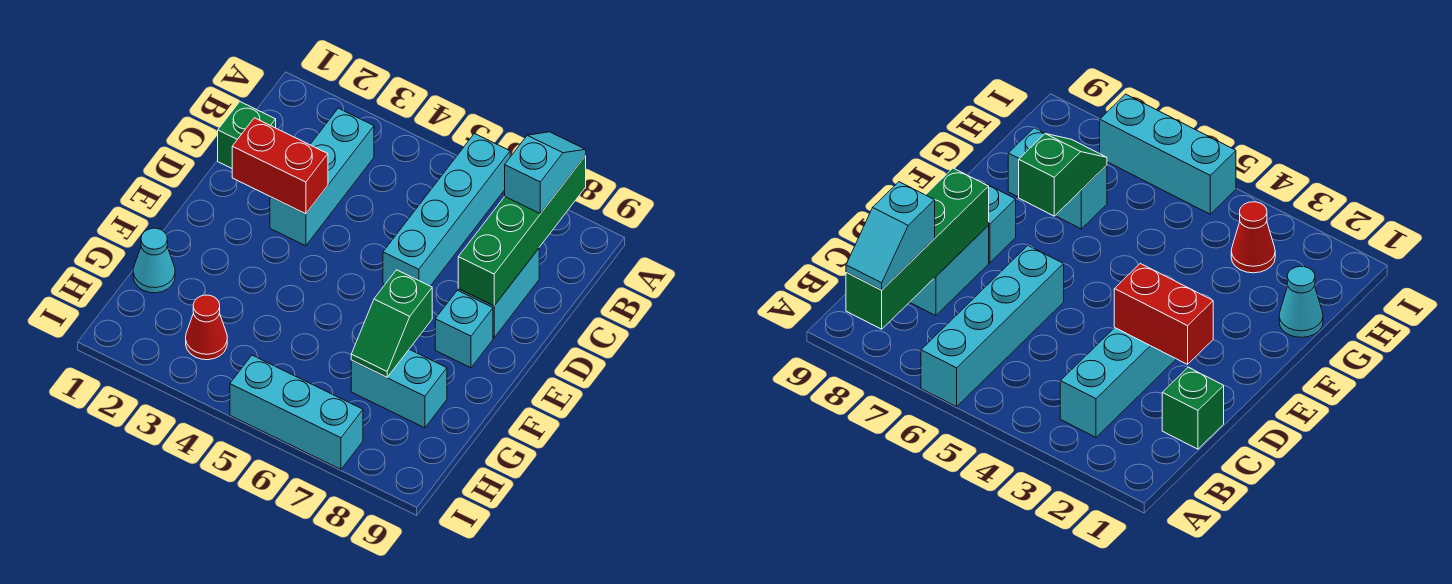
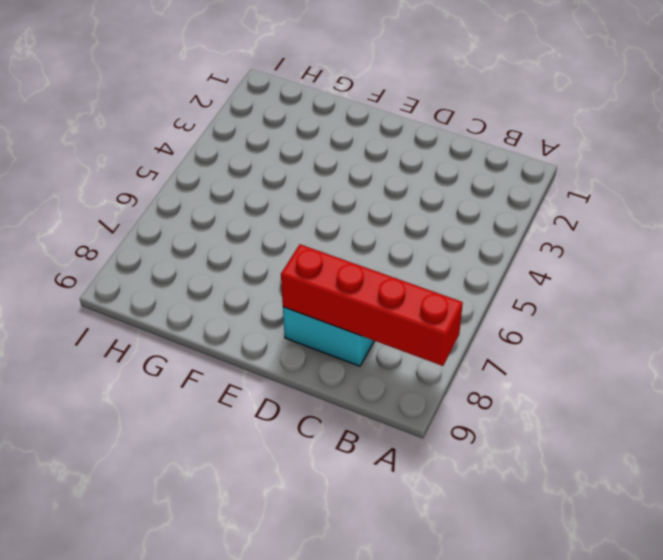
red 1x4 brick [281,244,463,366] -> green 1x4 brick [458,156,586,306]
none -> cyan 1x4 brick [383,134,510,286]
none -> cyan 1x3 brick [270,108,374,246]
none -> green 1x1 brick [218,102,276,168]

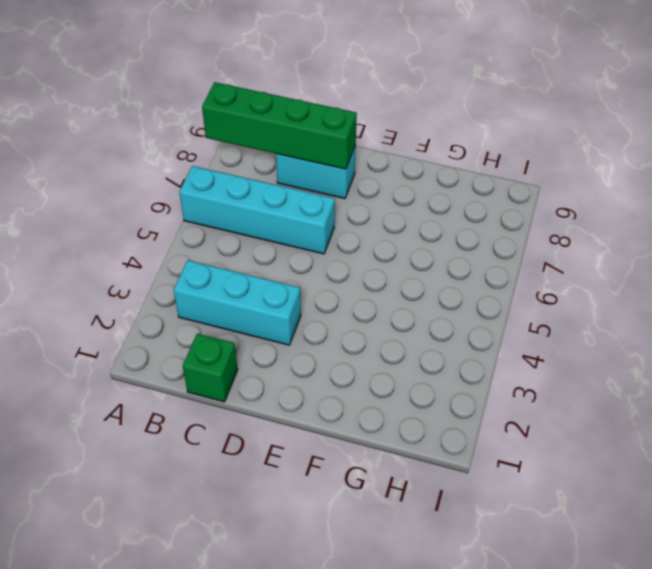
none -> cyan 1x1 brick [435,290,493,368]
none -> cyan 1x1 cone [133,228,175,293]
none -> cyan 1x2 brick [351,349,447,428]

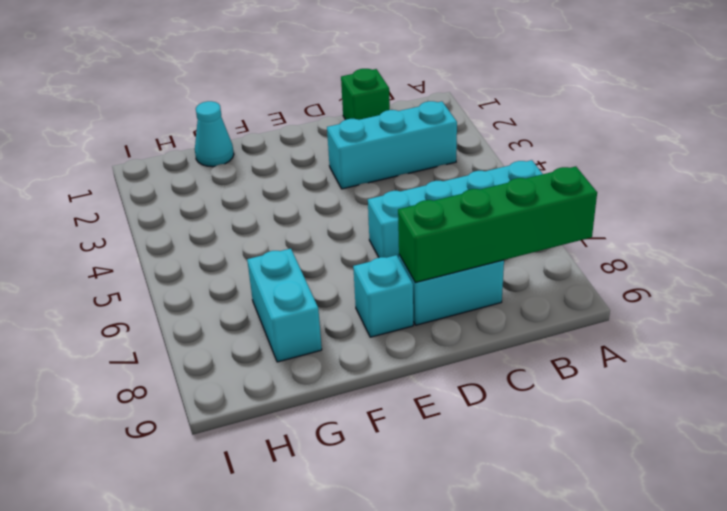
none -> red 1x1 cone [186,295,227,360]
none -> cyan 1x3 brick [230,355,363,469]
none -> red 1x2 brick [232,118,328,214]

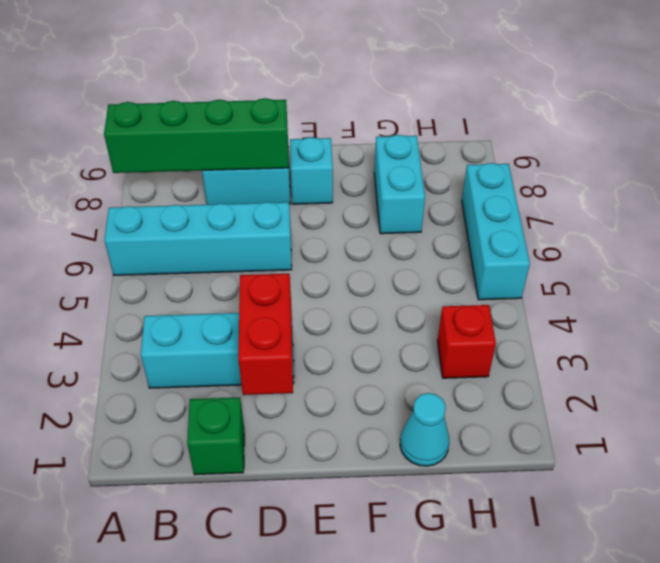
red 1x1 brick [438,305,496,378] -> red 1x1 cone [186,295,227,360]
none -> green 1x2 slope [351,270,432,377]
none -> cyan 1x2 slope [505,132,586,214]

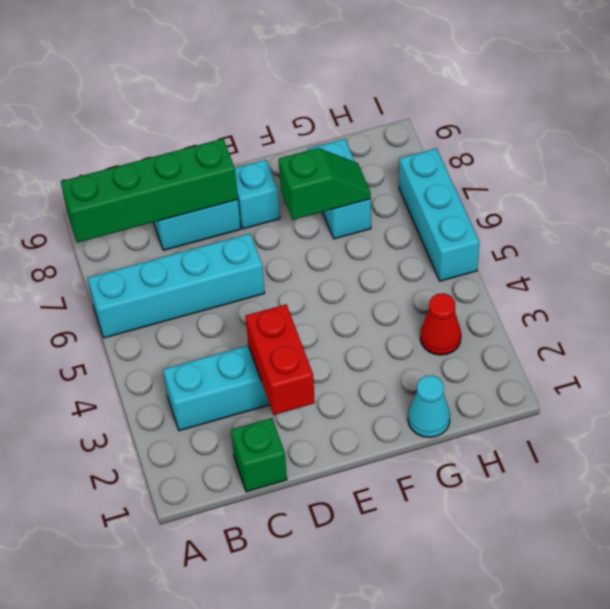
none -> cyan 1x2 slope [505,132,586,214]

